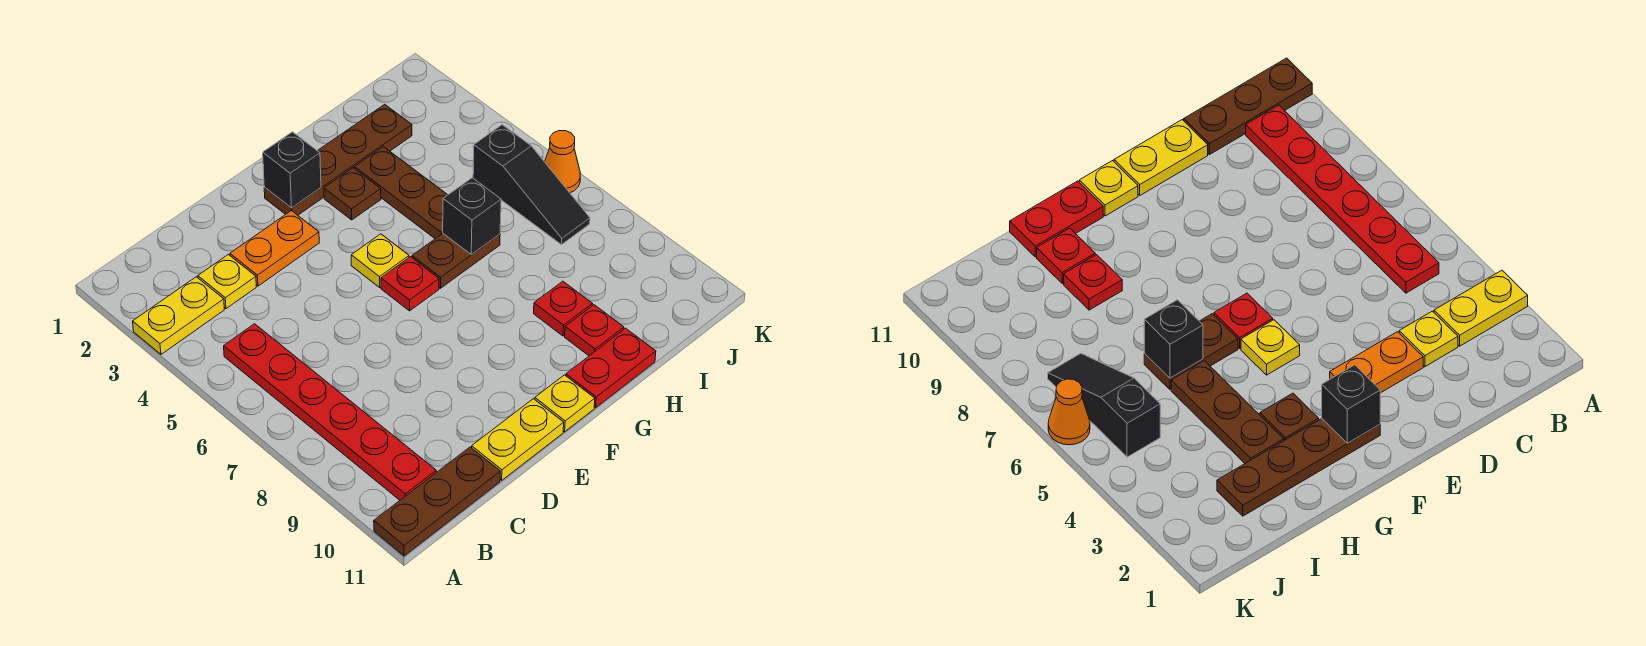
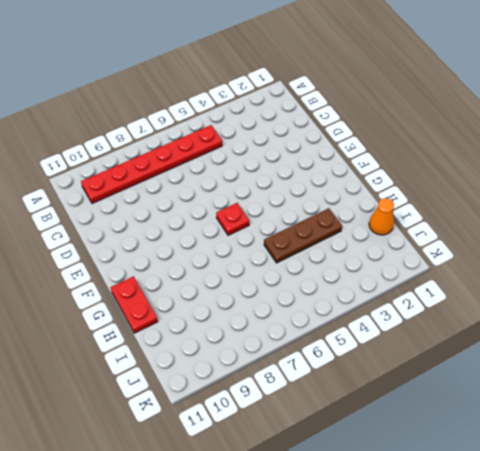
orange 1x1 cone [369,198,394,235] -> orange 1x1 cone moved to [545,131,580,193]
none -> yellow 1x2 plate [133,277,224,354]
none -> brown 1x3 plate [374,447,500,556]
none -> yellow 1x1 plate [198,254,256,309]

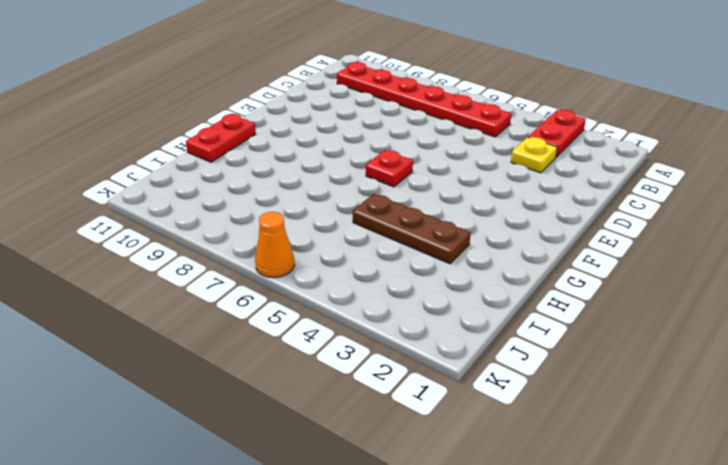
red 1x2 plate [528,110,586,157] -> yellow 1x2 plate [133,277,224,354]
none -> brown 1x3 plate [374,447,500,556]
none -> orange 1x2 plate [230,211,319,286]
none -> yellow 1x2 plate [472,399,564,480]

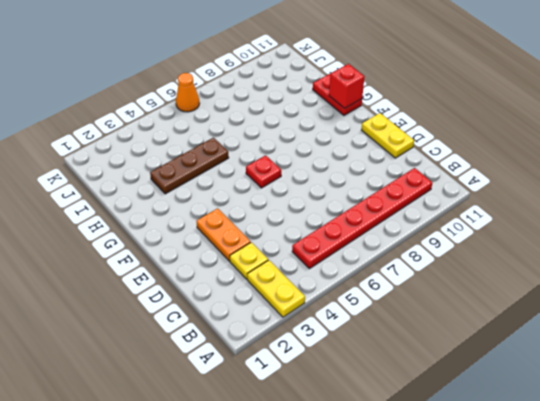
red 1x1 brick [329,64,364,108] -> none
none -> brown 1x3 plate [374,447,500,556]
none -> brown 1x4 plate [264,104,412,215]
none -> yellow 1x1 plate [351,234,409,287]

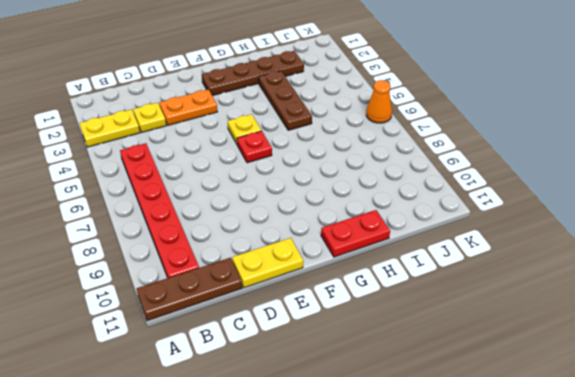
none -> yellow 1x1 plate [535,375,595,432]
none -> brown 1x1 plate [324,168,381,220]
none -> brown 1x2 plate [412,234,500,288]

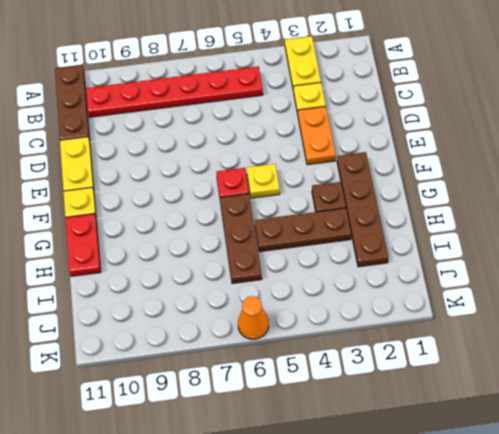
brown 1x3 plate [220,194,262,284] -> brown 1x2 plate [412,234,500,288]
none -> red 1x1 plate [534,281,592,336]
none -> red 1x1 plate [565,305,624,356]
none -> black 1x3 slope [473,125,590,245]

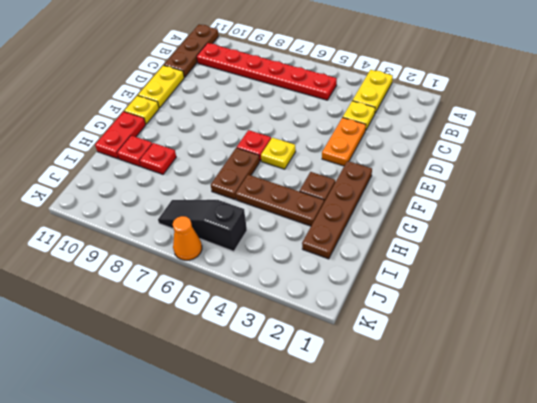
none -> black 1x1 brick [263,132,321,208]
none -> black 1x1 brick [443,178,501,255]

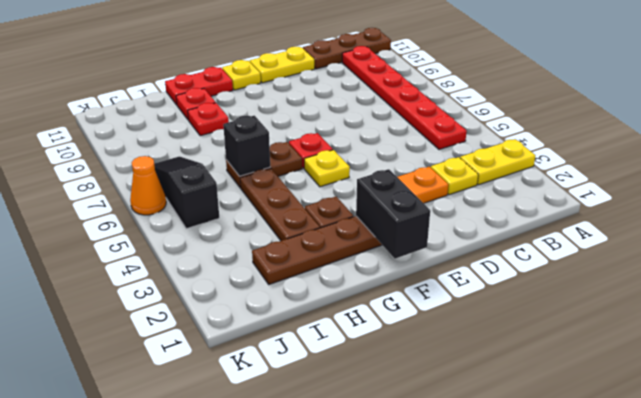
black 1x2 brick [356,169,430,259] -> black 1x1 brick [263,132,321,208]

